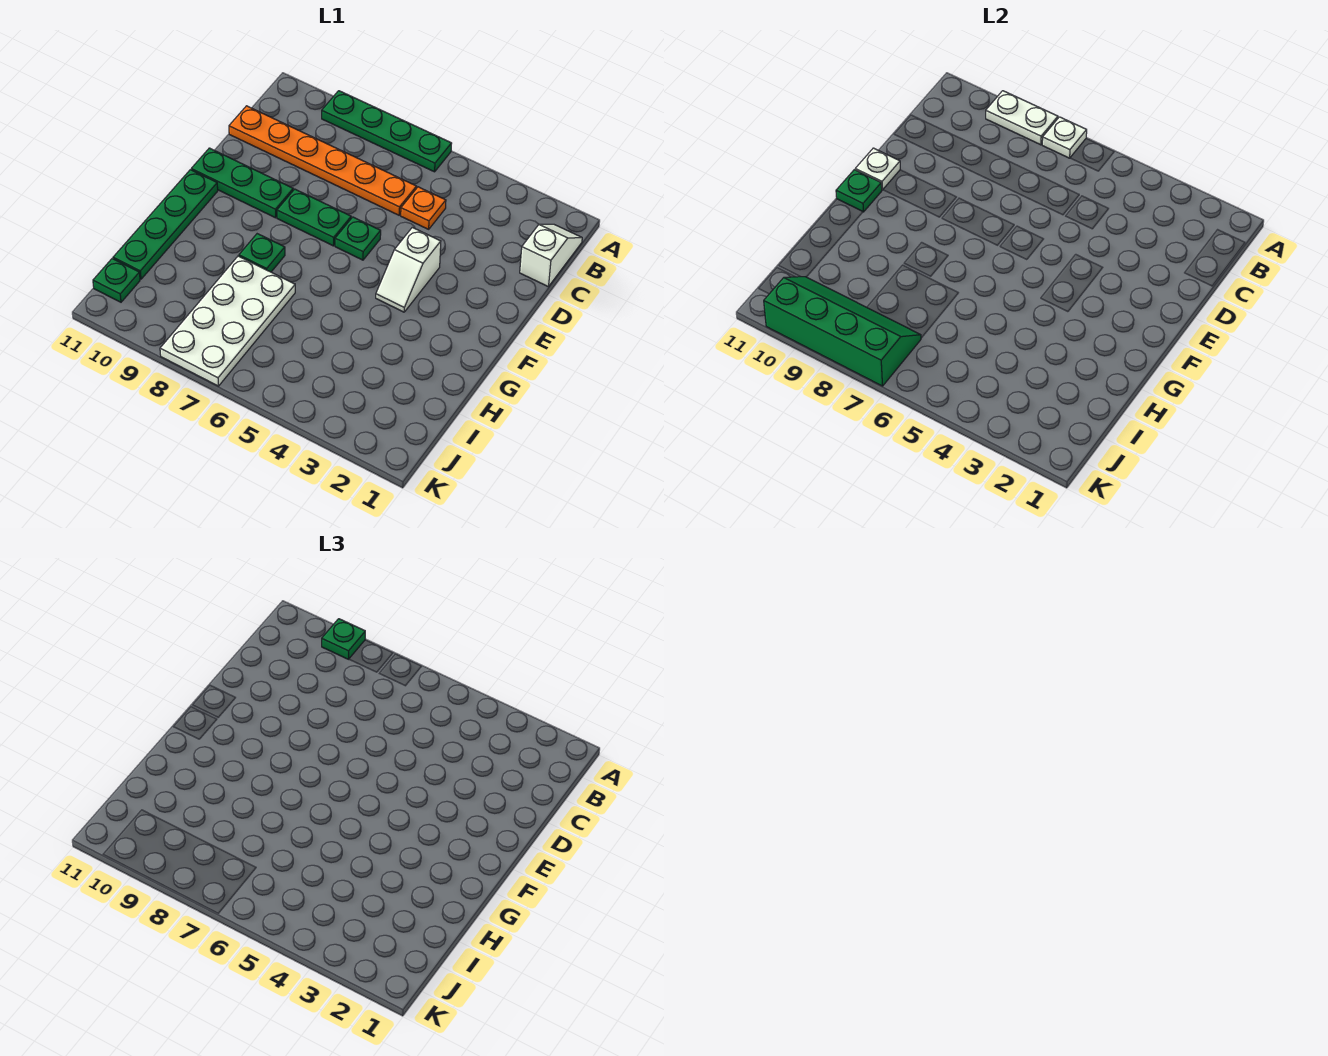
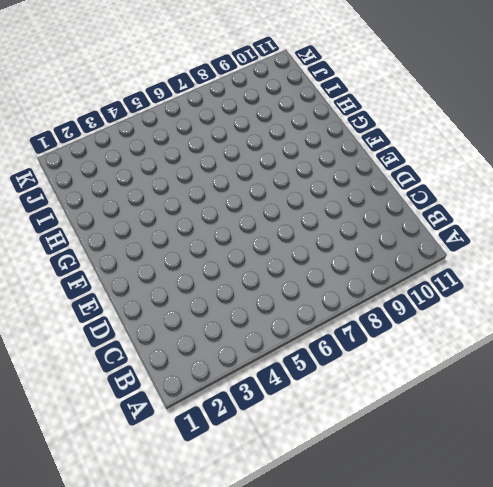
none -> green 1x4 plate [322,91,452,172]
none -> white 1x2 slope [520,224,582,287]
none -> orange 1x1 plate [401,187,446,229]

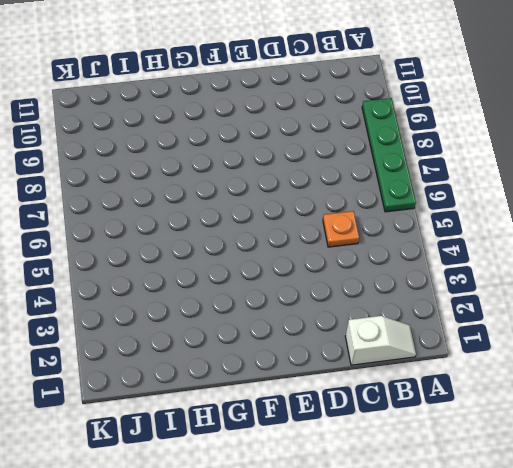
none -> orange 1x6 plate [229,106,417,215]
none -> white 1x2 slope [376,227,441,312]
none -> green 1x1 plate [335,217,381,260]

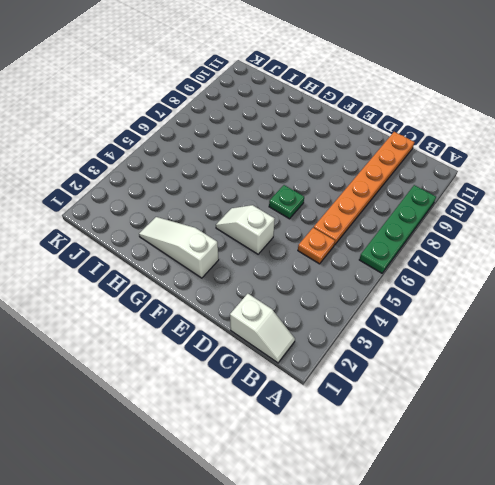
white 1x3 slope [139,217,219,278] -> none
none -> green 1x2 plate [277,189,351,246]
none -> green 1x3 plate [191,148,293,218]
none -> green 1x4 plate [113,170,218,279]

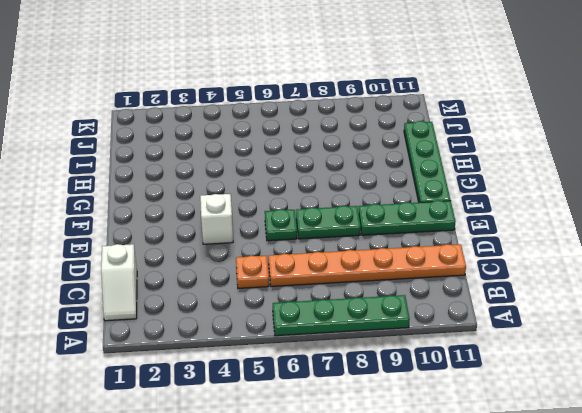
none -> green 1x1 plate [239,234,285,272]
none -> white 2x4 plate [160,256,295,386]
none -> green 1x1 plate [93,259,140,302]

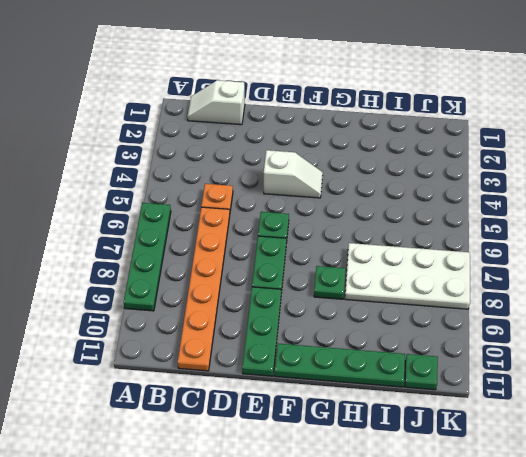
none -> white 1x1 plate [1042,117,1087,158]
none -> white 1x2 plate [986,91,1058,145]
none -> white 1x1 plate [855,148,900,190]

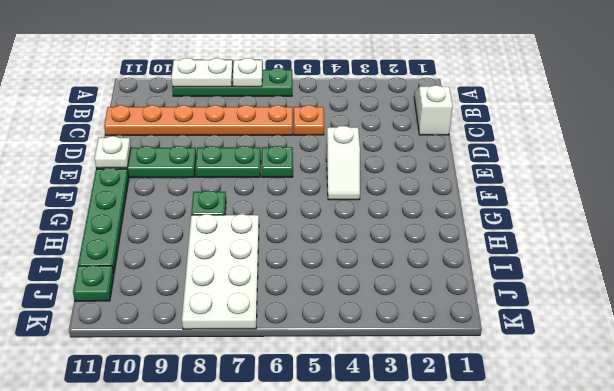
none -> green 1x1 plate [836,170,882,212]
none -> green 2x4 slope [764,277,921,386]
none -> green 1x1 plate [322,619,365,659]

